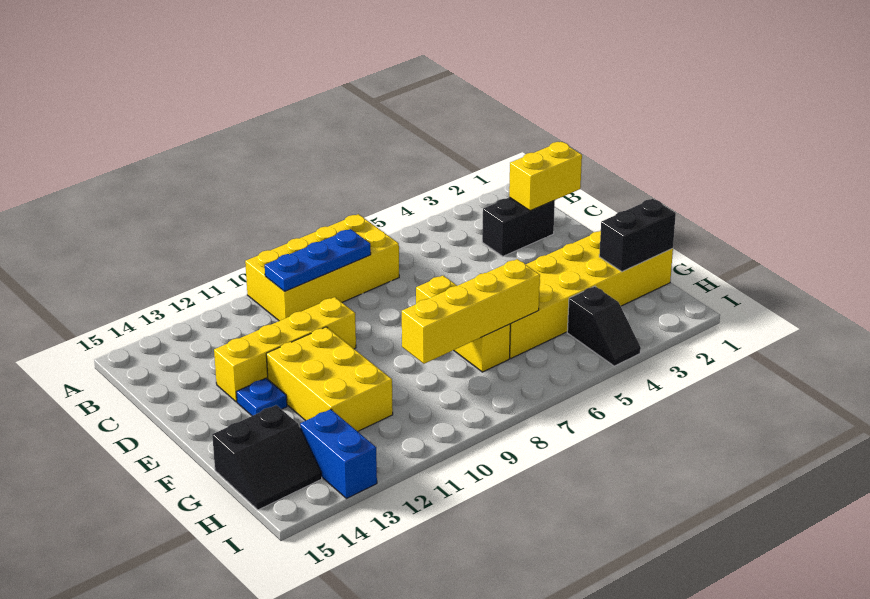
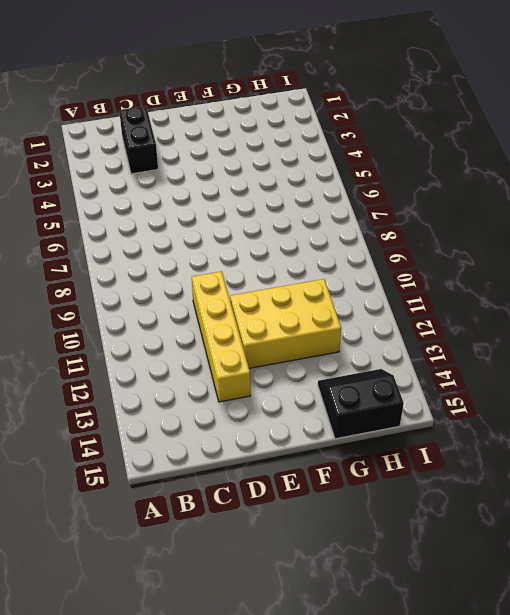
black 2x2 slope [318,369,404,439] -> black 2x2 slope turned to [212,405,322,510]
none -> yellow 2x4 brick [245,214,399,321]
none -> yellow 1x3 brick [416,276,510,372]
none -> blue 1x1 plate [236,378,287,416]

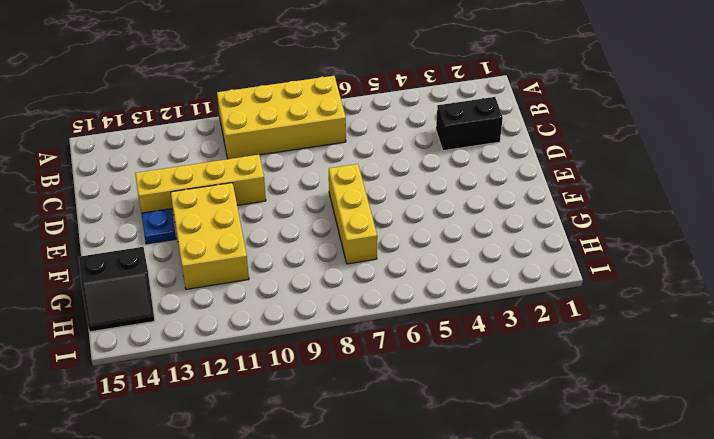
none -> yellow 2x6 brick [510,231,673,358]
none -> black 1x2 slope [567,286,641,366]
none -> blue 1x2 brick [300,409,377,499]

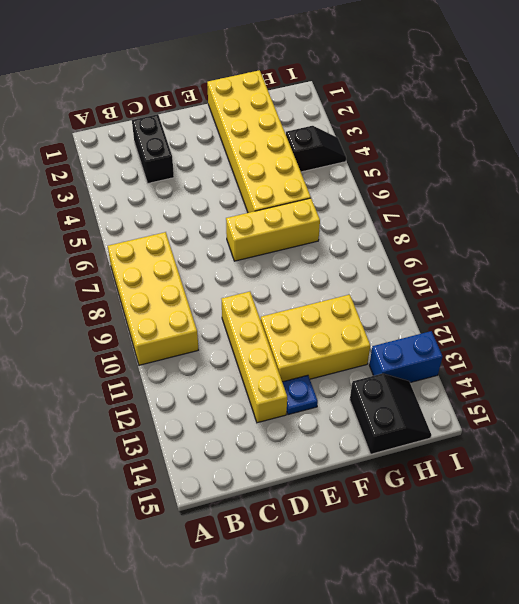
none -> blue 1x3 plate [265,229,371,291]
none -> yellow 1x2 brick [509,142,582,211]
none -> black 1x2 brick [599,199,676,272]

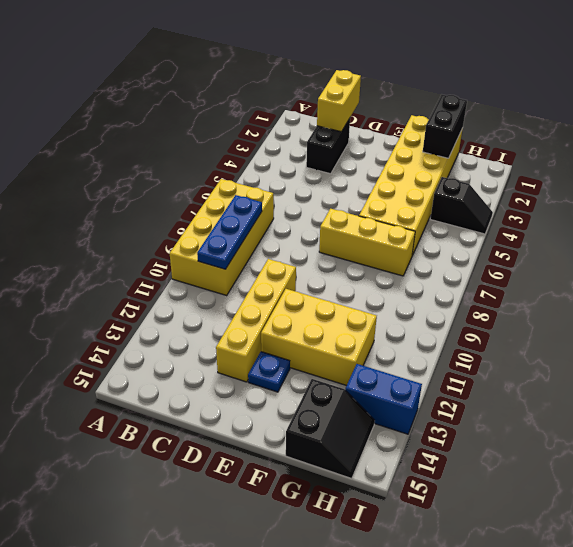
none -> yellow 1x4 brick [402,259,540,364]

